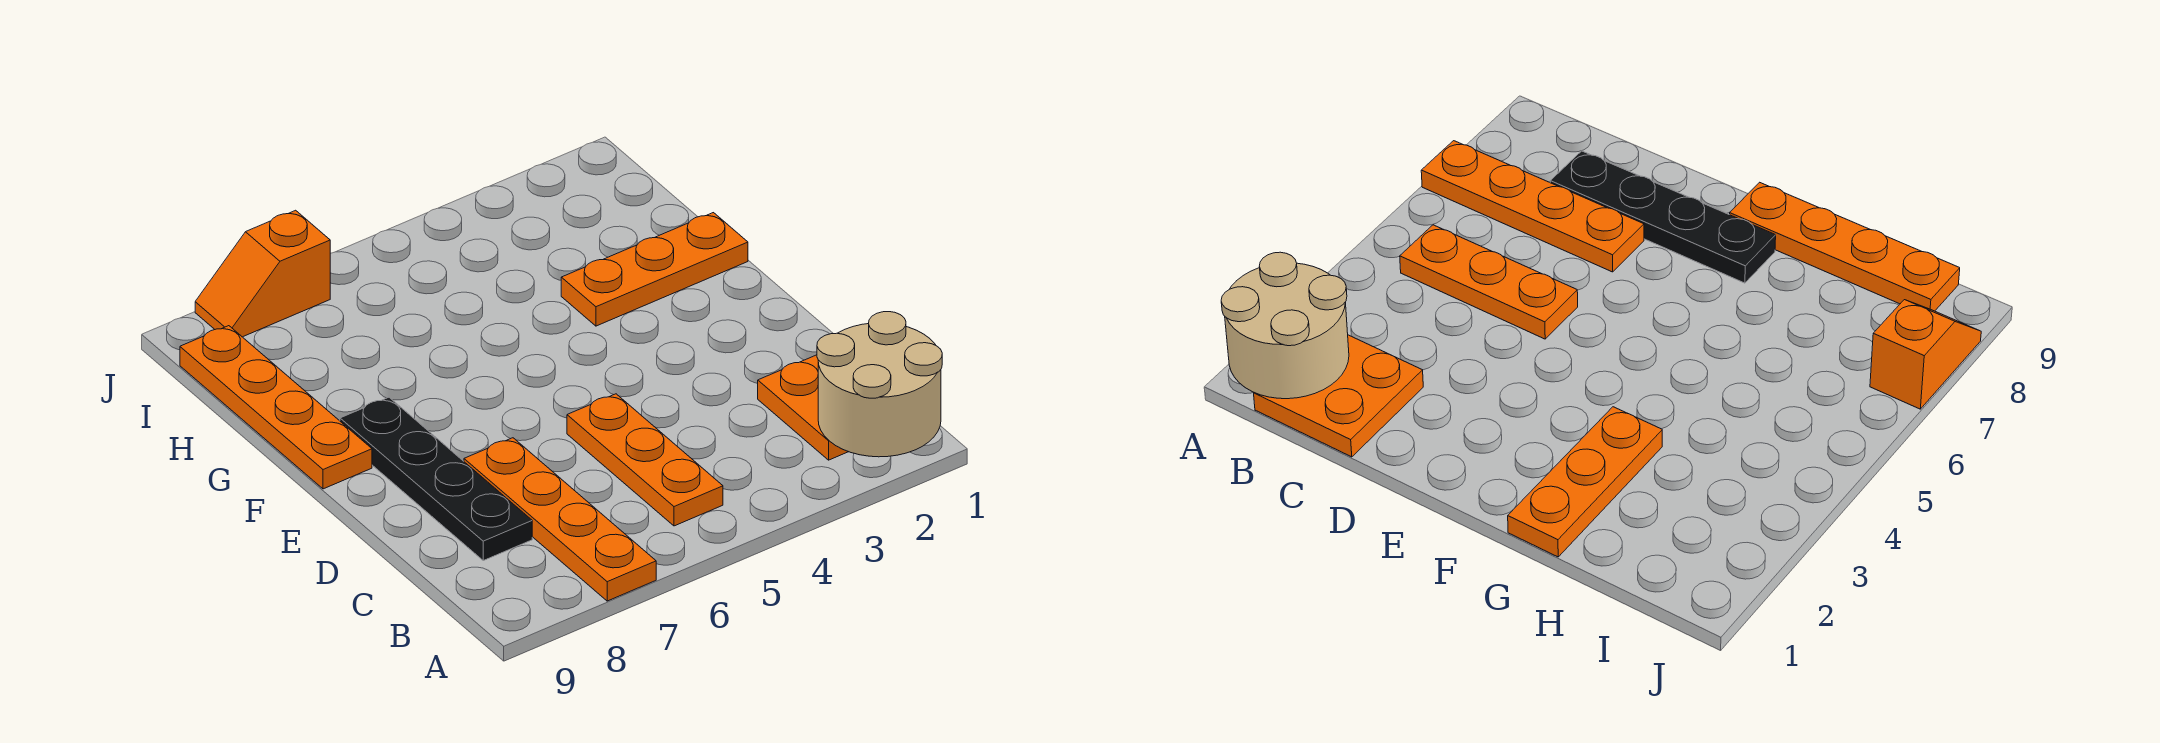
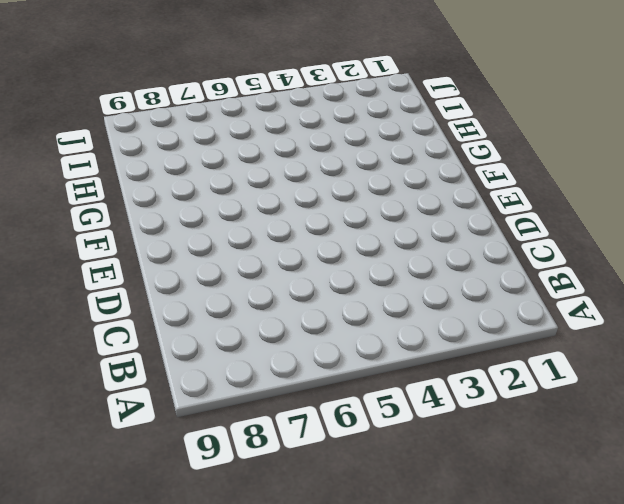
none -> orange 1x4 plate [464,438,656,601]
none -> orange 2x2 plate [758,355,848,460]

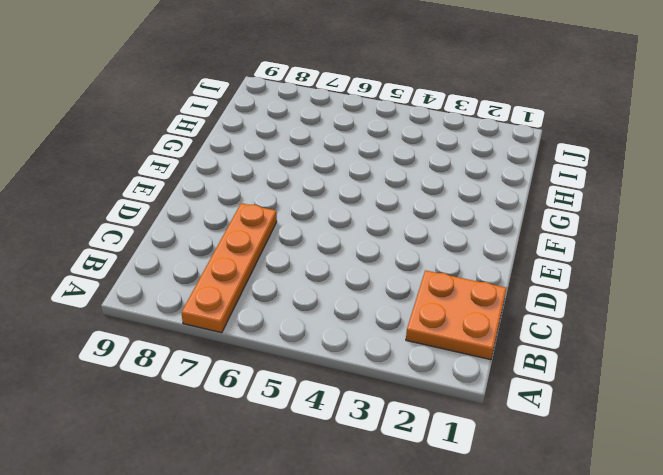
none -> orange 1x3 plate [567,394,723,526]
none -> black 1x4 plate [340,397,532,560]

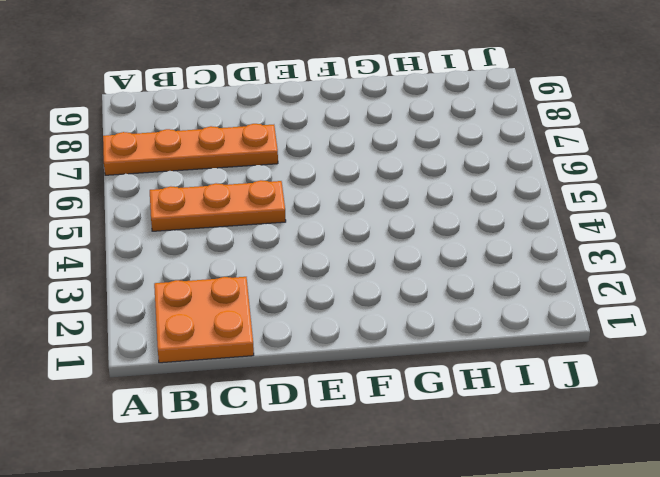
none -> black 1x4 plate [340,397,532,560]
none -> orange 1x4 plate [180,326,372,489]

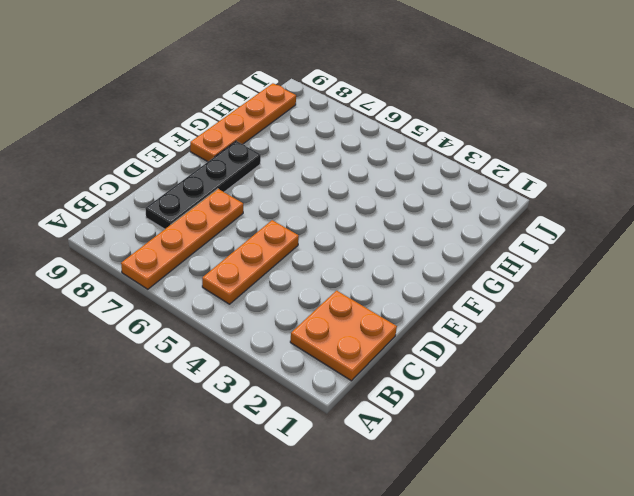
none -> orange 1x3 plate [561,213,748,326]
none -> orange 1x2 slope [195,210,330,337]

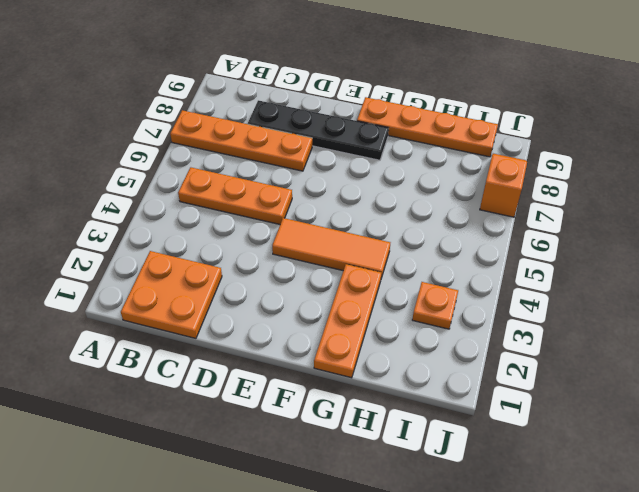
orange 1x3 tile [272,218,390,278] -> none
orange 1x1 plate [412,282,458,329] -> none
none -> tan 2x2 round brick [817,312,942,457]

